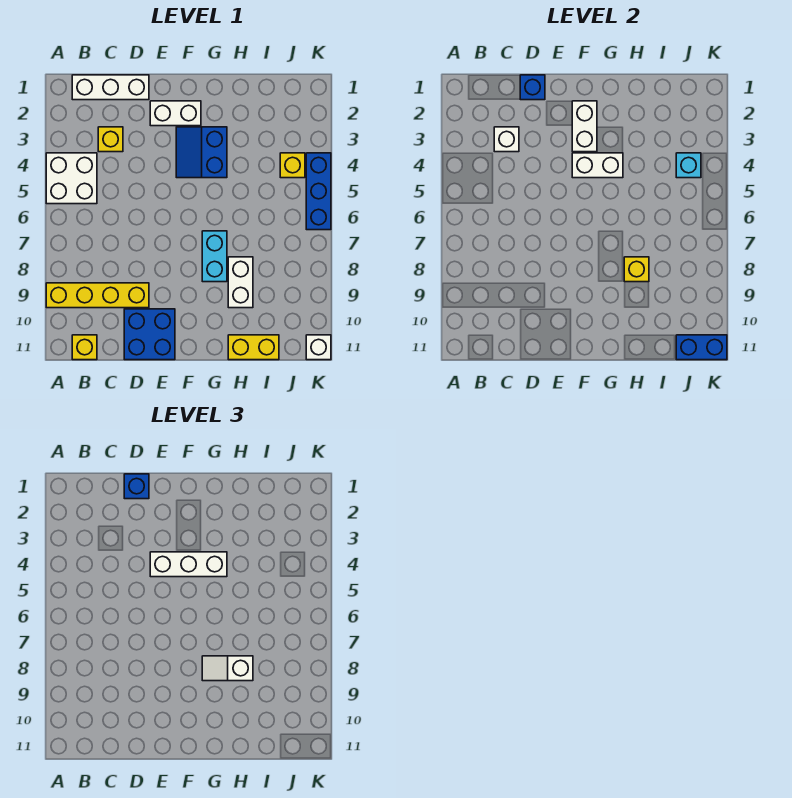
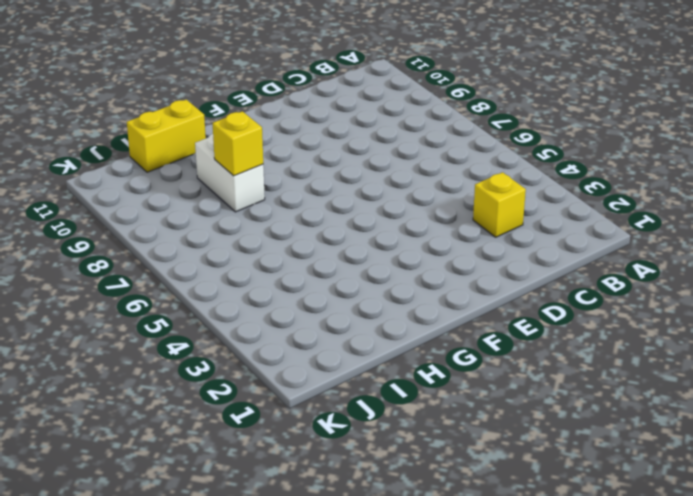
none -> white 2x2 brick [46,153,97,204]
none -> yellow 1x4 brick [46,283,149,308]
none -> white 1x3 brick [72,75,149,100]

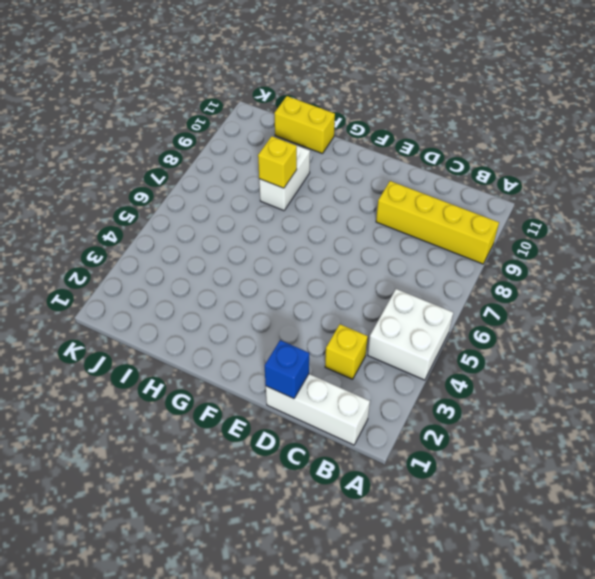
none -> yellow 1x1 brick [72,335,97,360]
none -> blue 2x2 brick [124,309,175,360]
none -> white 1x2 brick [150,101,201,126]

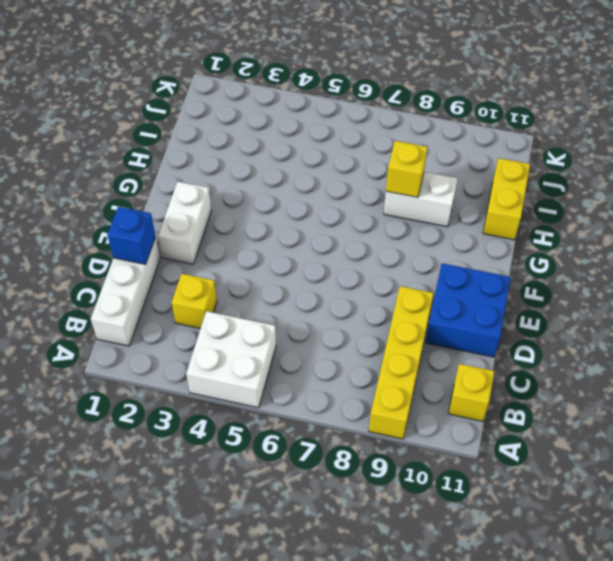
none -> blue 2x2 slope [176,127,227,178]
none -> cyan 1x2 brick [202,231,227,282]
none -> yellow 1x1 brick [280,153,305,178]

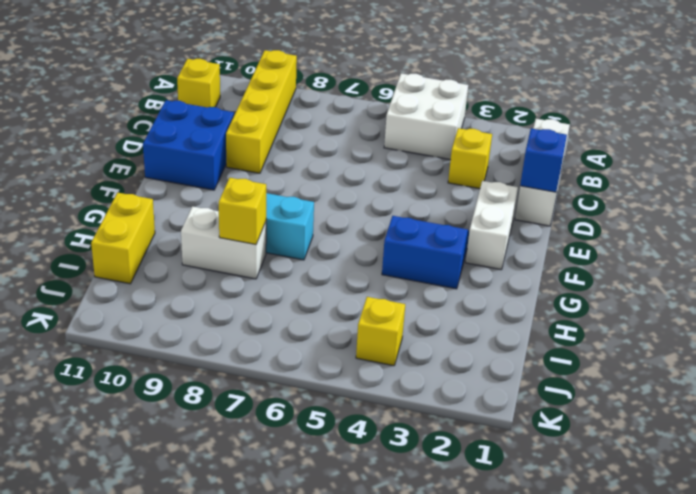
none -> blue 1x3 brick [306,153,331,230]
none -> white 1x1 brick [306,335,331,360]
none -> white 1x1 brick [494,127,519,152]

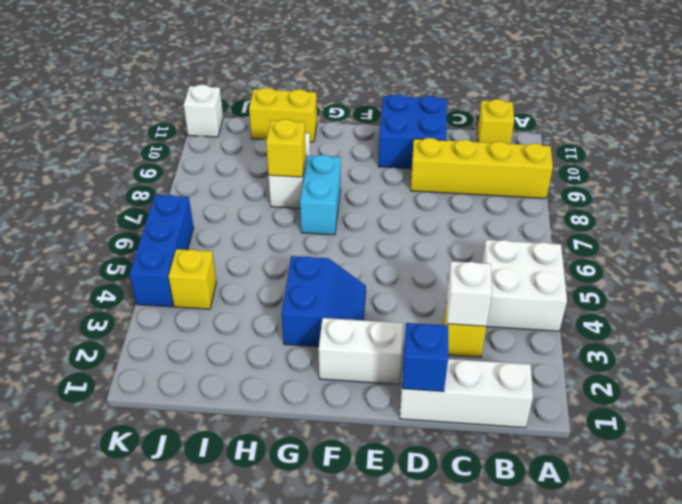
none -> white 1x2 brick [572,101,597,152]
none -> white 1x2 brick [572,153,623,178]
none -> cyan 1x1 brick [676,153,701,178]

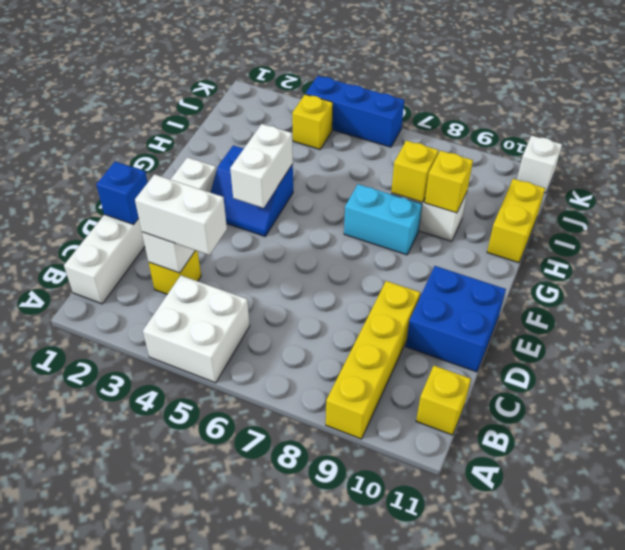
white 1x2 brick [135,174,227,255] -> white 1x2 brick moved to [572,101,597,152]
yellow 1x1 brick [425,151,473,213] -> none
none -> cyan 1x1 brick [676,153,701,178]
none -> blue 1x2 brick [676,335,727,360]
none -> blue 1x1 brick [124,474,149,499]

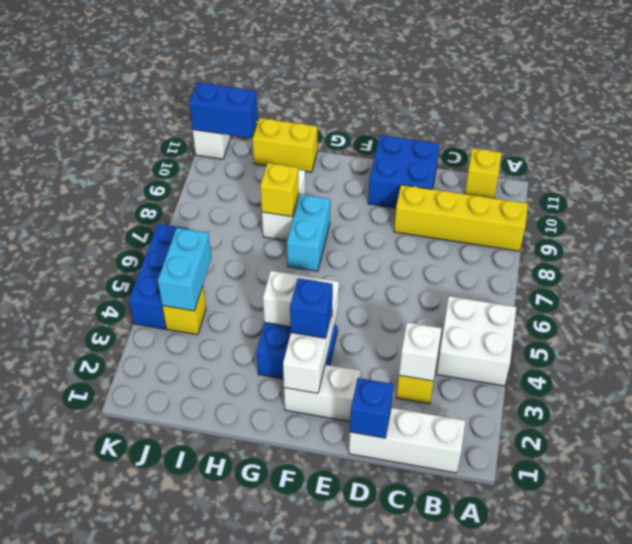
blue 1x1 brick [290,278,333,338] -> blue 1x1 brick moved to [124,474,149,499]
cyan 1x2 brick [158,228,212,311] -> cyan 1x1 brick [676,153,701,178]
none -> white 1x3 brick [150,552,227,577]
none -> white 1x2 slope [202,656,253,681]

